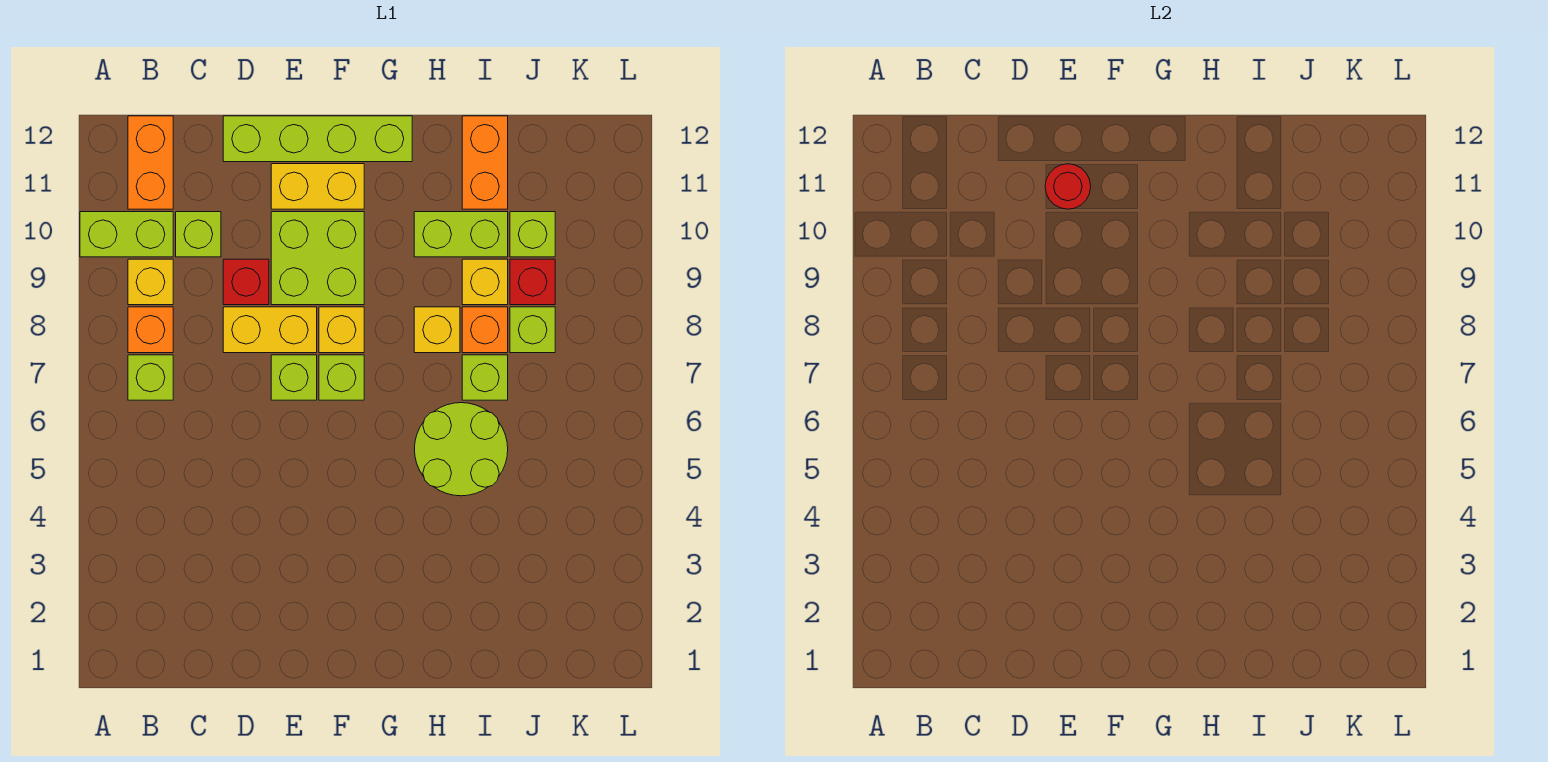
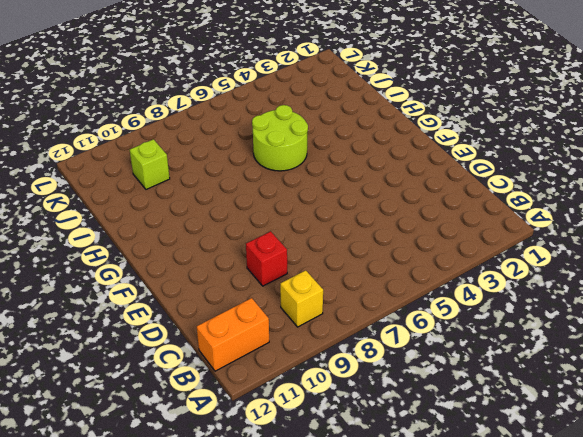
none -> lime 1x2 brick [80,212,173,257]
none -> lime 1x1 brick [128,355,173,400]
none -> orange 1x1 brick [128,307,173,353]

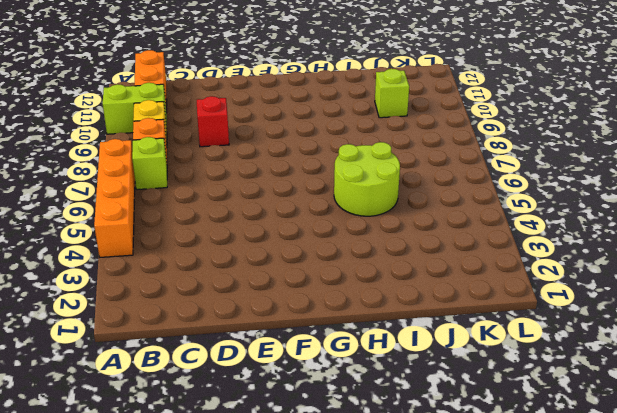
orange 1x4 brick [94,139,135,257] -> none
none -> lime 1x1 brick [176,212,221,257]
none -> yellow 1x2 brick [223,307,317,353]
none -> lime 1x4 brick [223,116,412,162]

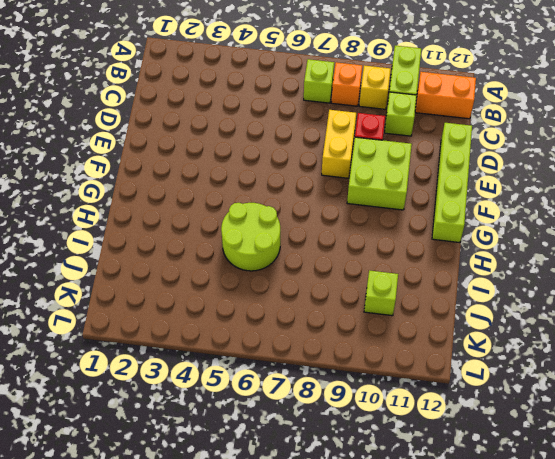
none -> lime 1x1 brick [271,355,317,400]
none -> yellow 1x2 brick [271,164,364,209]
none -> lime 1x1 brick [319,355,364,400]

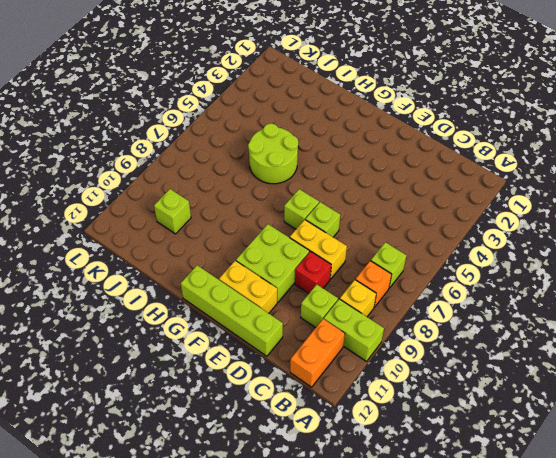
none -> yellow 1x1 brick [319,307,364,353]
none -> yellow 1x1 brick [414,307,460,353]
none -> lime 1x2 brick [414,212,508,257]

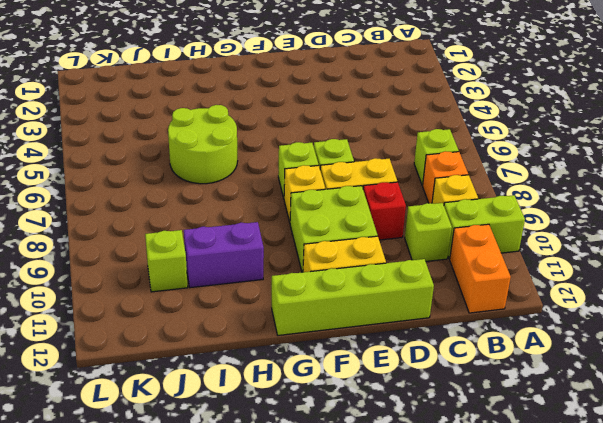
purple 1x2 brick [184,222,264,288] -> lime 1x2 brick [414,212,508,257]
none -> yellow 1x1 brick [414,307,460,353]
none -> lime 1x1 brick [462,355,508,400]
none -> orange 1x1 brick [462,307,508,353]

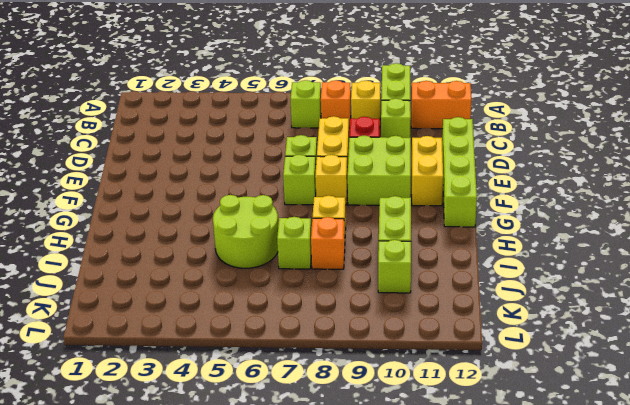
none -> yellow 1x1 brick [462,259,508,305]
none -> orange 1x2 brick [462,116,508,209]
none -> lime 1x1 brick [510,307,555,353]

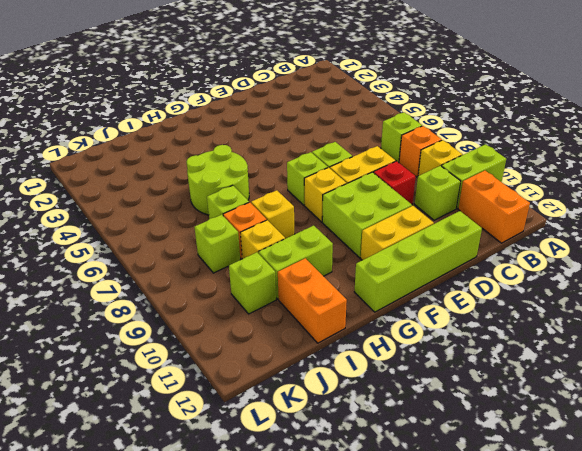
none -> red 1x1 brick [510,259,555,305]
none -> red 1x1 round brick [1045,164,1091,209]

